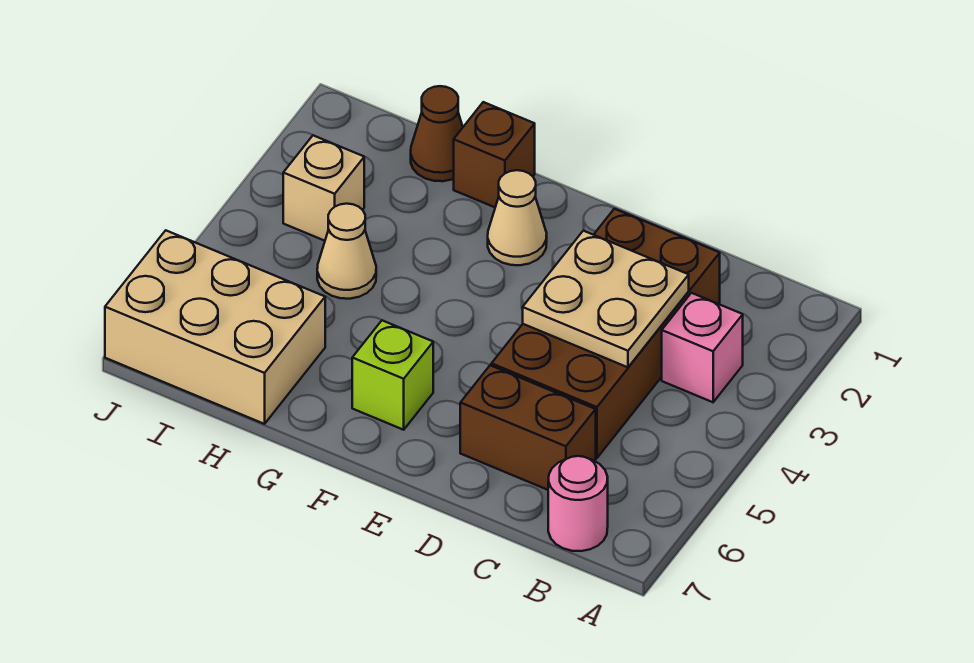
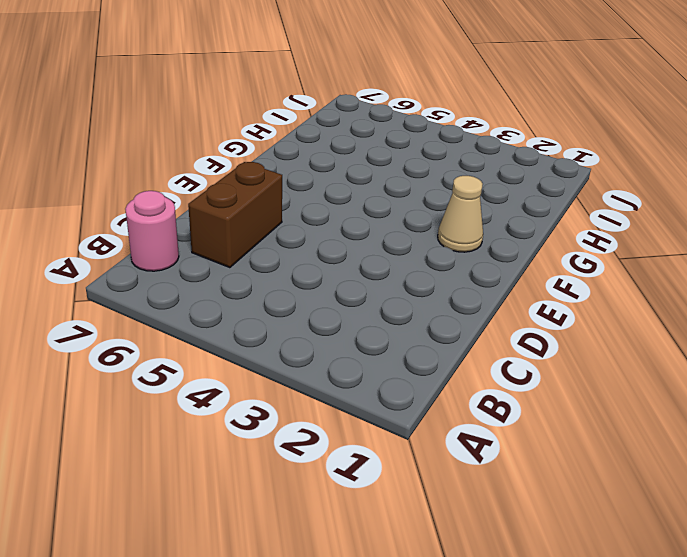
none -> pink 1x1 brick [662,293,743,402]
none -> brown 2x4 brick [491,209,720,458]
none -> lime 1x1 brick [352,320,433,430]

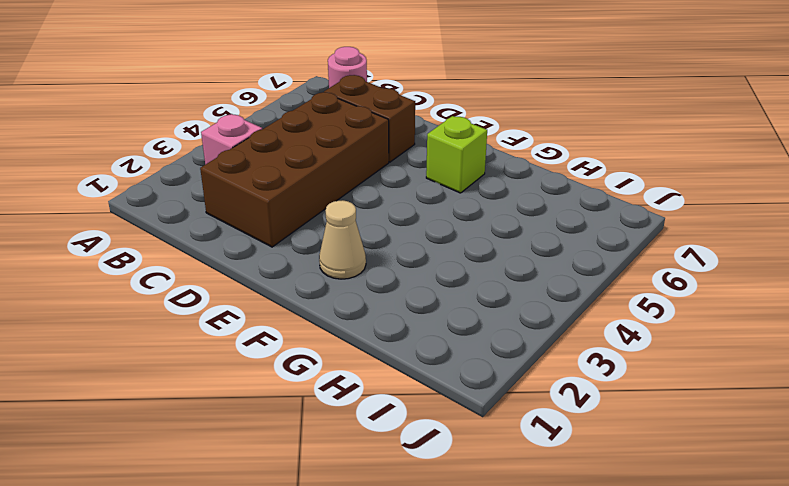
none -> brown 1x1 brick [454,102,535,207]
none -> brown 1x1 cone [411,86,463,181]
none -> tan 1x1 cone [317,204,376,299]

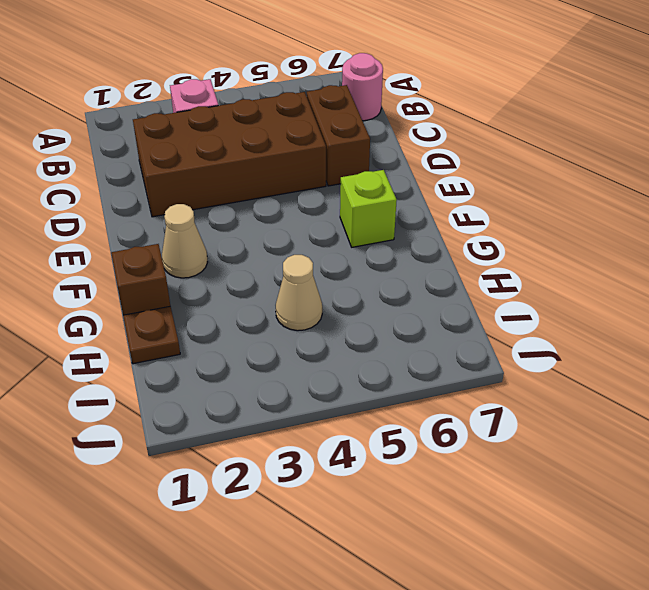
brown 1x1 plate [123,306,180,364] -> brown 1x1 cone [411,86,463,181]
none -> tan 2x3 brick [105,230,325,424]
none -> tan 1x1 brick [283,135,364,241]
none -> tan 2x2 plate [523,231,689,367]

